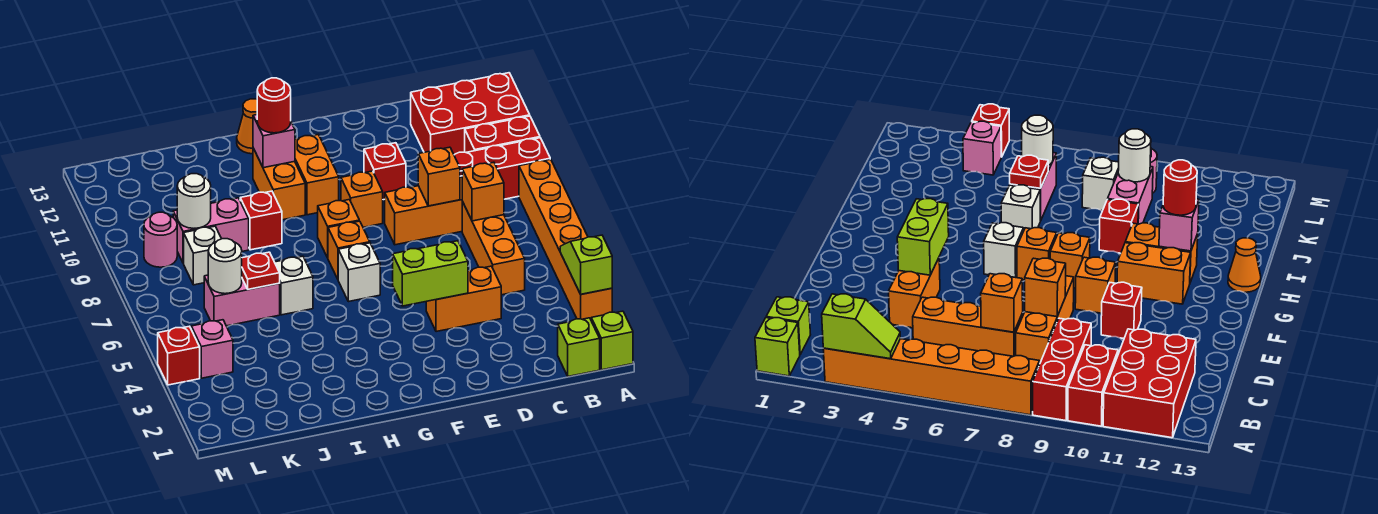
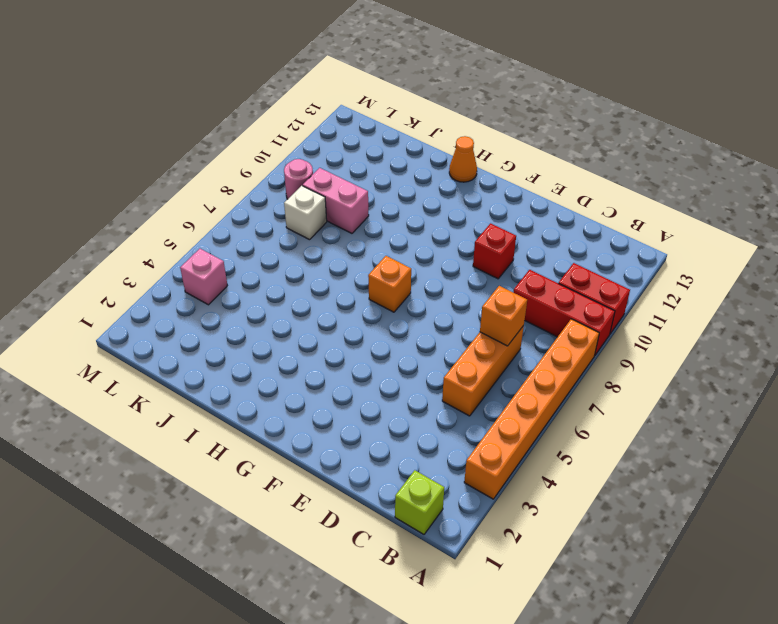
none -> lime 1x1 brick [591,311,633,370]
none -> red 2x3 brick [411,73,530,155]
none -> orange 1x3 brick [385,177,463,245]
none -> orange 1x2 brick [426,266,501,332]

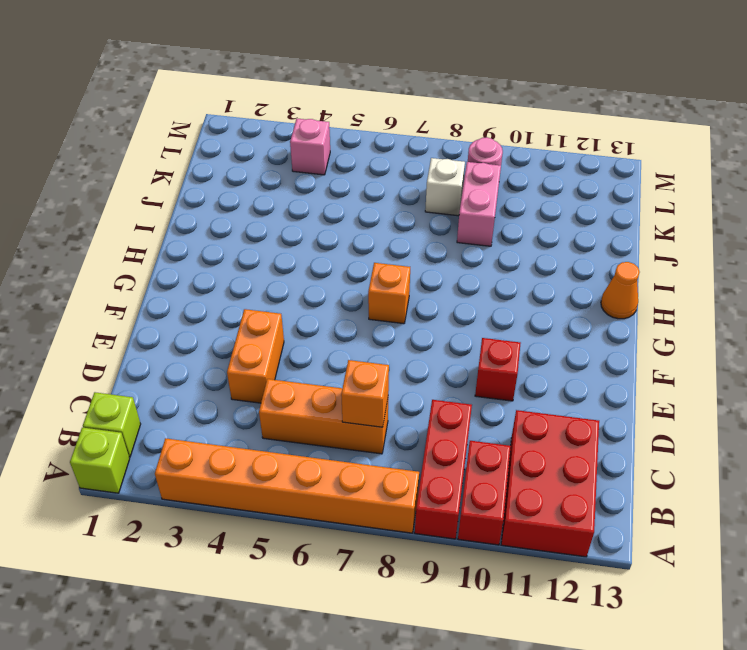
none -> orange 1x3 brick [385,177,463,245]
none -> orange 1x1 brick [341,171,383,227]
none -> white 1x1 brick [338,243,380,302]
none -> orange 1x1 brick [318,200,359,258]

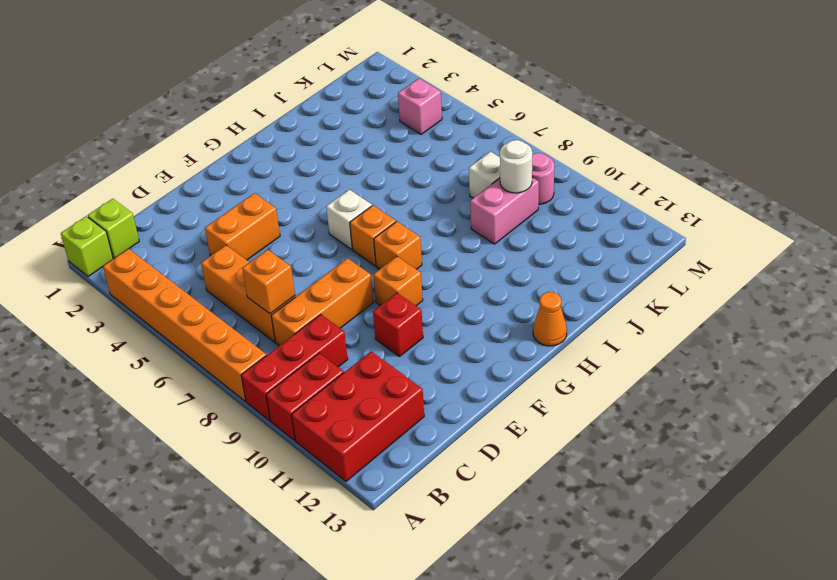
none -> orange 1x2 brick [295,134,339,215]
none -> orange 1x2 brick [253,148,305,220]
none -> white 1x1 brick [275,256,313,315]
none -> red 1x1 brick [240,191,282,250]

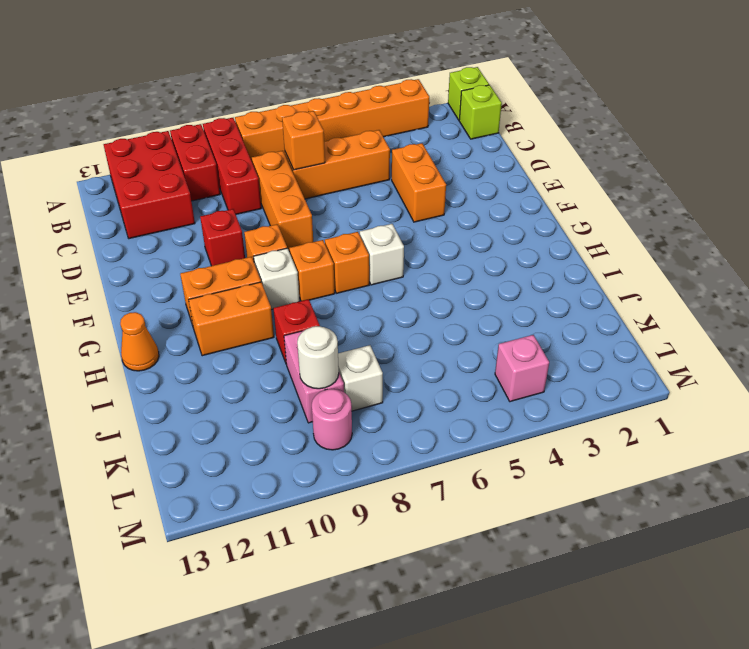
white 1x1 brick [253,248,300,310] -> white 1x1 brick moved to [275,256,313,315]
none -> pink 1x2 brick [204,275,280,326]
none -> red 1x1 brick [158,326,200,385]
none -> lime 1x2 slope [560,235,612,294]
none -> orange 1x1 brick [418,147,460,206]

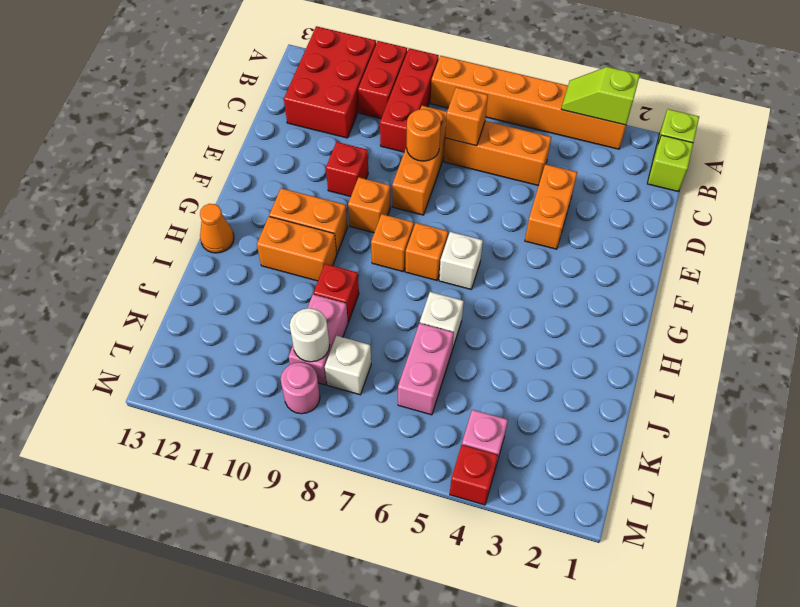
orange 1x1 round brick [407,109,441,161] -> orange 1x1 brick [418,147,460,206]
none -> lime 1x2 brick [393,241,468,306]
none -> pink 1x1 brick [253,115,295,168]
none -> red 1x1 plate [242,252,280,289]
none -> white 1x1 round brick [208,239,242,294]

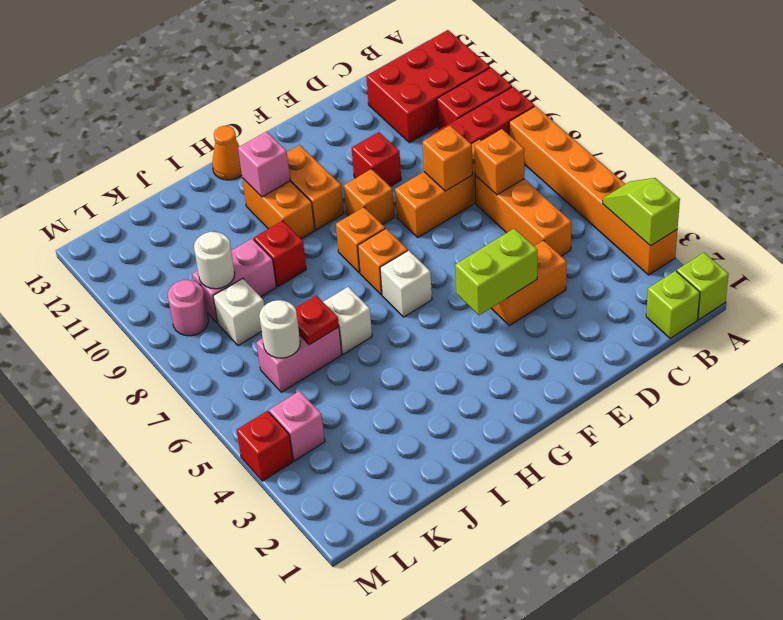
none -> red 1x1 round brick [257,78,291,133]

